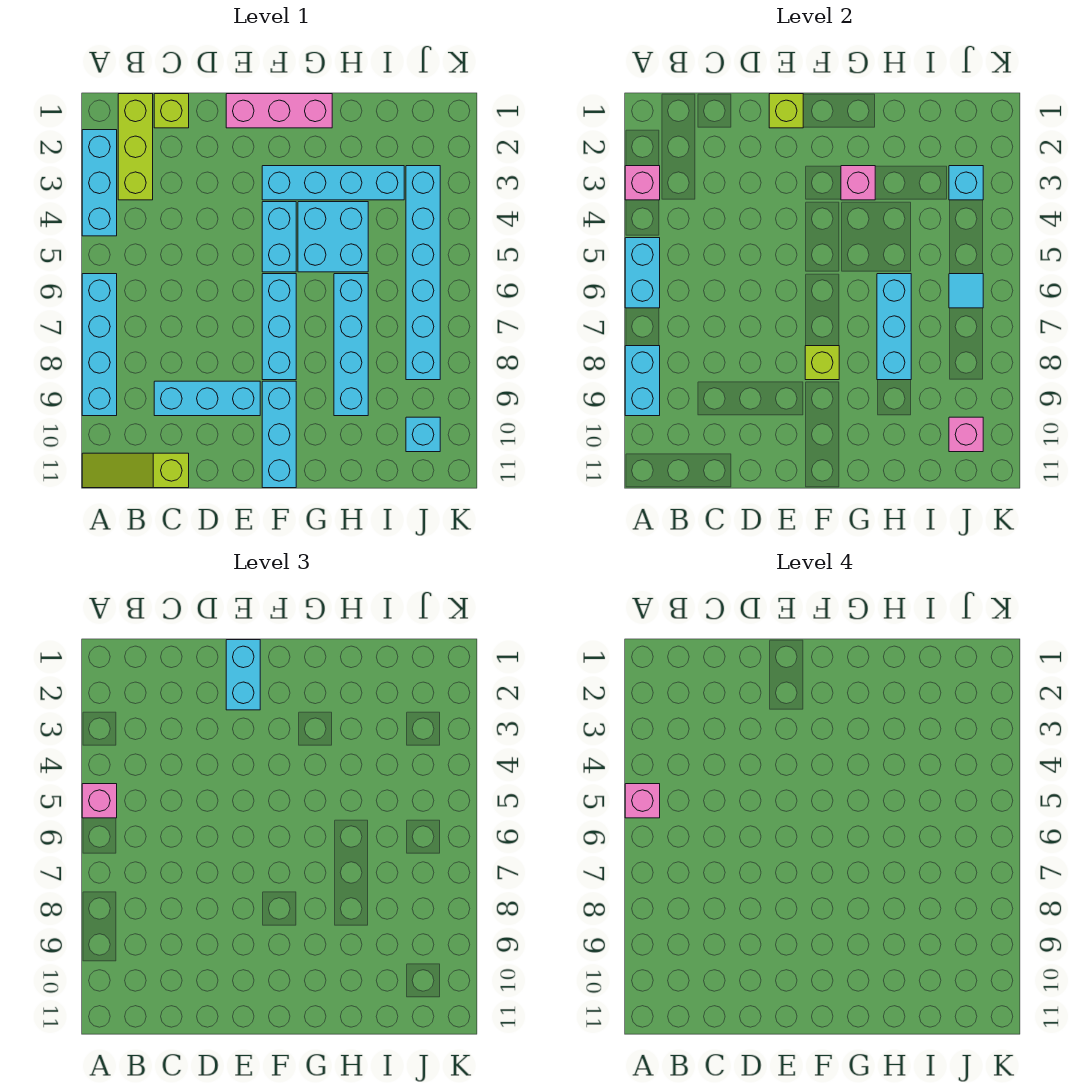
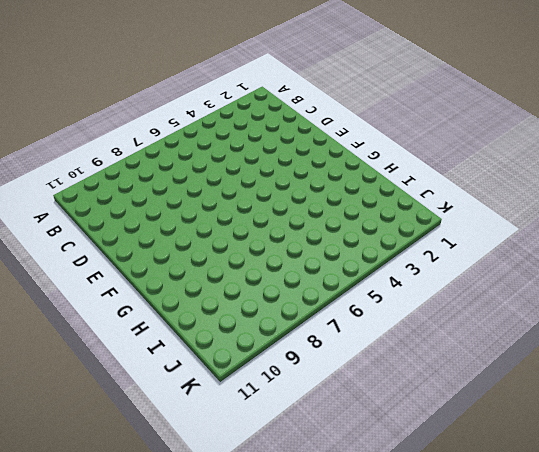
none -> cyan 1x3 brick [82,130,117,236]
none -> cyan 1x4 brick [82,274,117,416]
none -> lime 1x3 slope [82,453,189,488]

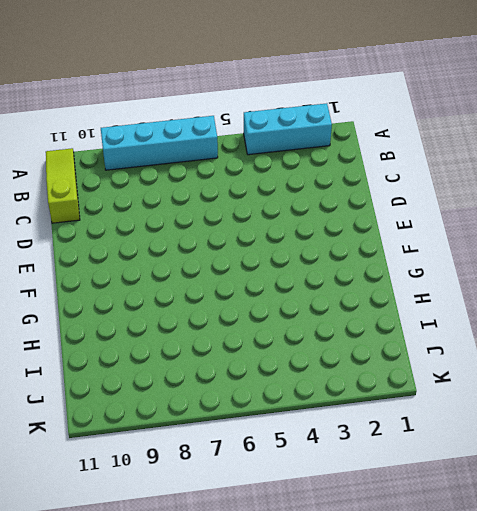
none -> lime 1x3 brick [118,94,153,200]
none -> lime 1x1 brick [154,94,189,128]
none -> cyan 1x3 brick [154,381,260,416]

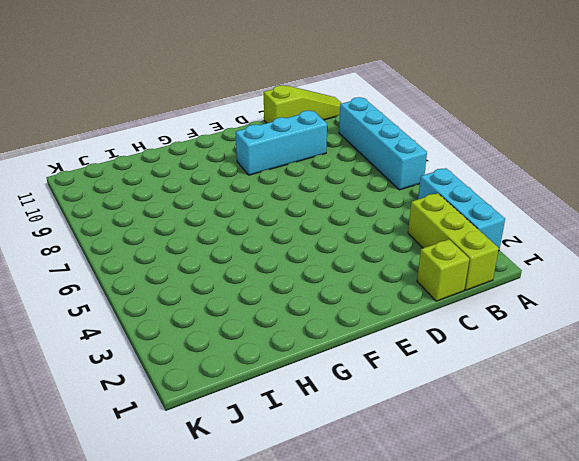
none -> pink 1x3 brick [226,94,332,128]
none -> cyan 1x4 brick [262,166,404,200]
none -> cyan 1x2 brick [262,202,296,272]

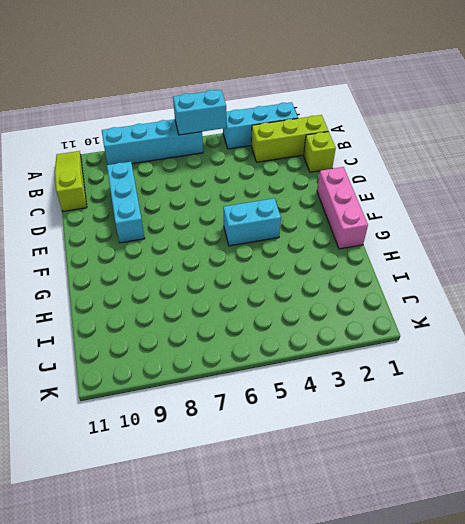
none -> cyan 1x4 brick [262,166,404,200]
none -> cyan 1x3 brick [262,274,296,380]
none -> cyan 1x3 brick [262,381,296,488]

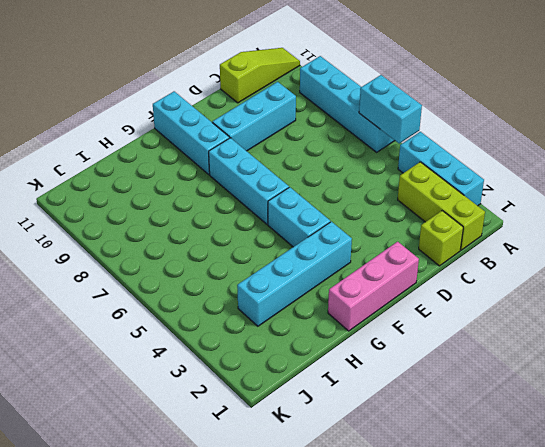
none -> cyan 2x2 brick [298,202,368,272]
none -> cyan 1x4 brick [334,274,368,416]
none -> cyan 1x6 brick [406,166,440,380]

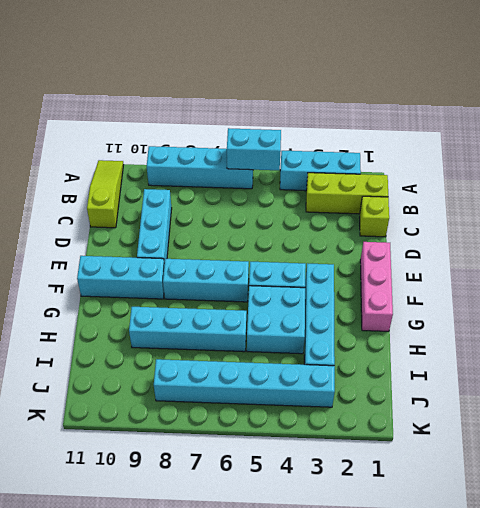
none -> cyan 1x1 brick [406,417,440,452]
none -> pink 1x1 brick [625,166,660,200]
none -> cyan 1x2 brick [625,346,660,416]

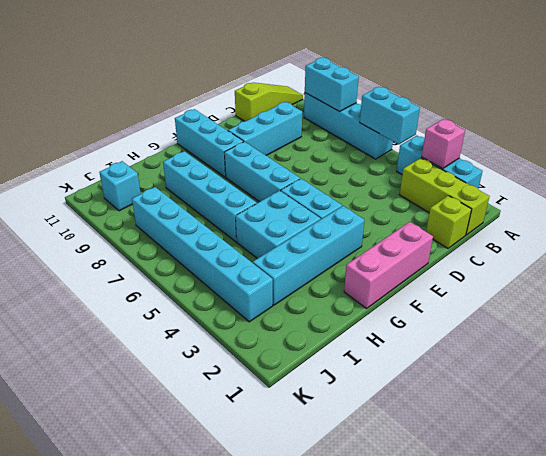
none -> lime 1x1 brick [769,94,803,128]
none -> lime 1x1 brick [805,346,839,380]
none -> pink 1x1 brick [841,166,875,200]

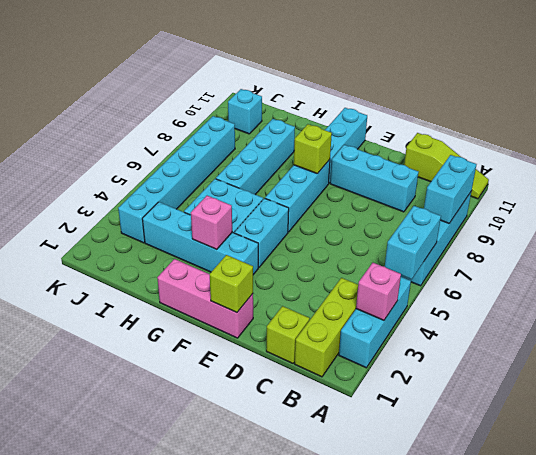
none -> cyan 1x3 brick [877,274,911,380]
none -> cyan 1x1 brick [949,166,983,200]
none -> cyan 1x1 tile [949,274,983,308]

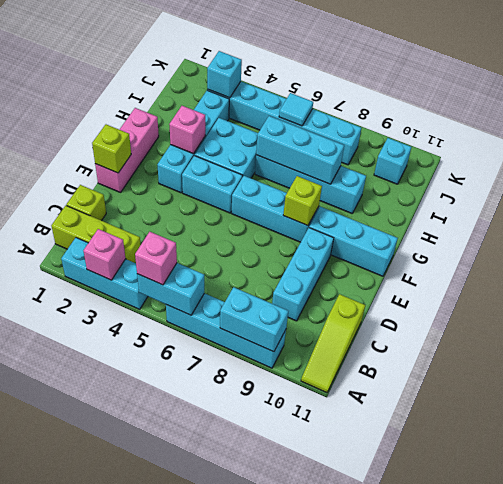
none -> pink 1x1 brick [949,417,983,452]
none -> cyan 1x2 brick [226,640,260,710]
none -> pink 1x1 brick [625,784,660,818]

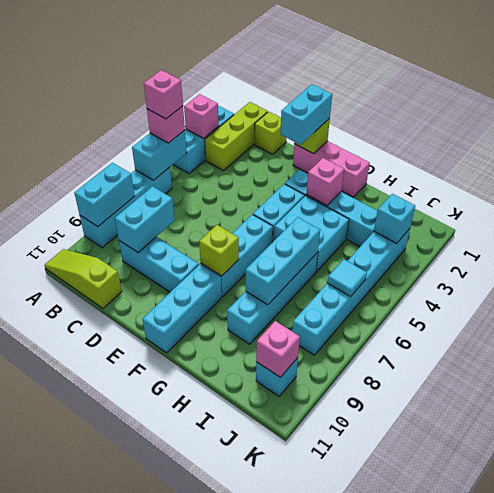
cyan 1x2 brick [115,186,175,253] -> none

